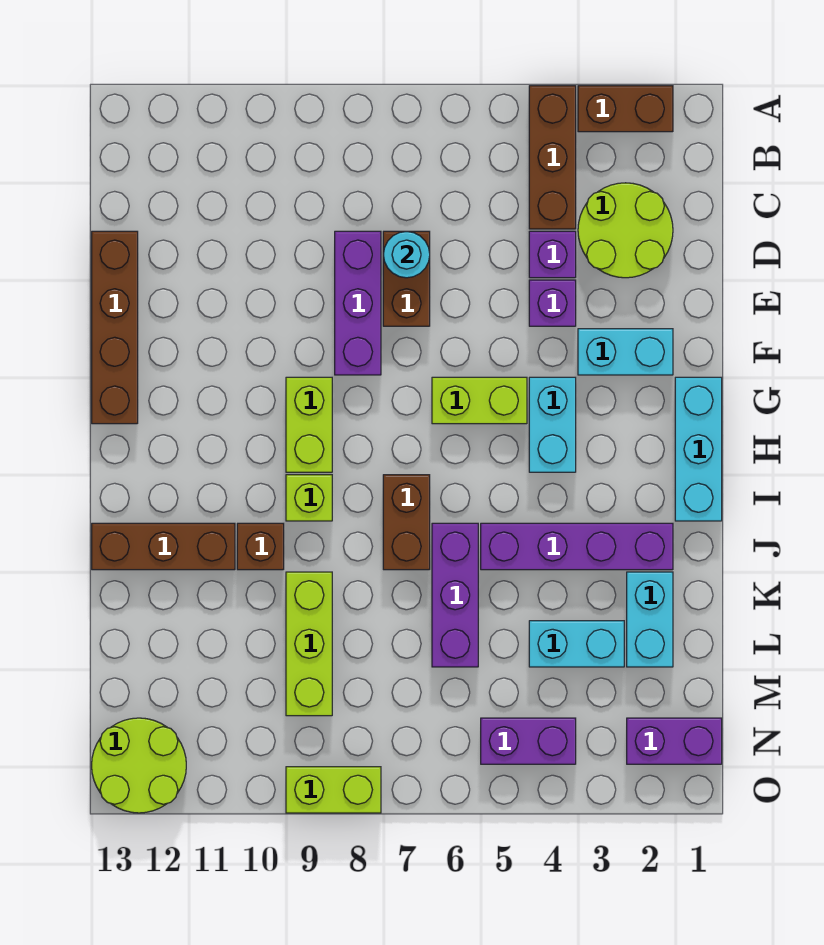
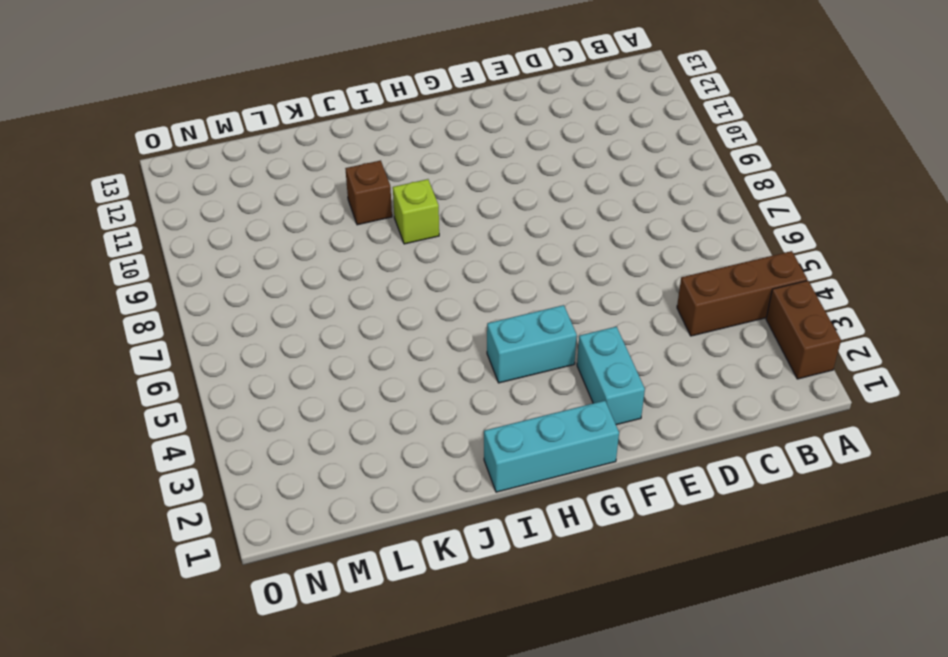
none -> lime 2x2 round brick [578,183,673,278]
none -> purple 1x1 brick [529,231,576,278]
none -> brown 1x2 brick [383,231,430,326]

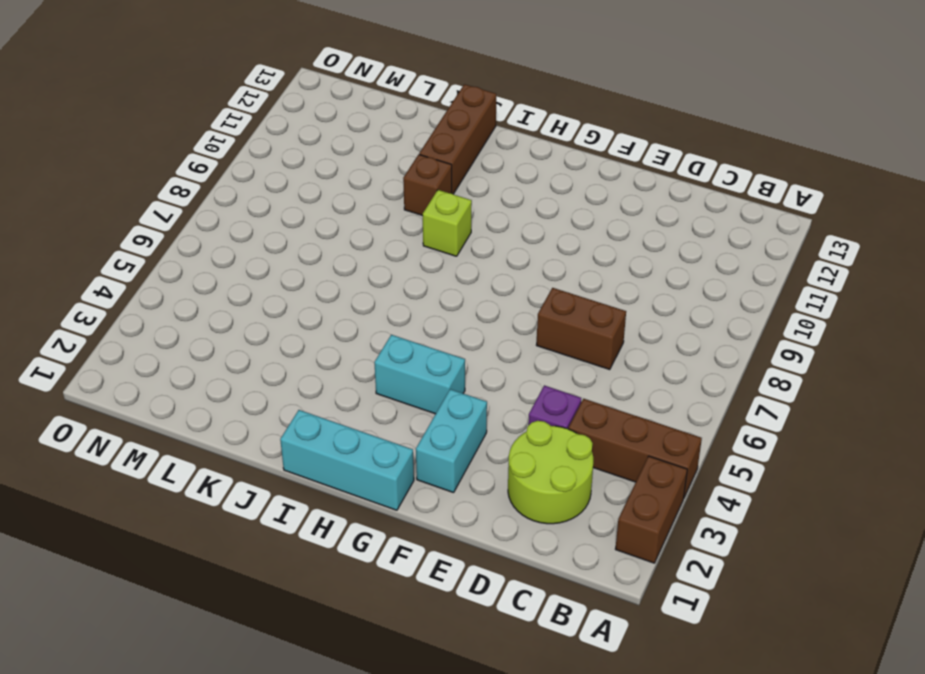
none -> purple 1x3 brick [335,231,381,375]
none -> brown 1x4 brick [92,231,138,424]
none -> purple 1x1 brick [529,280,576,326]

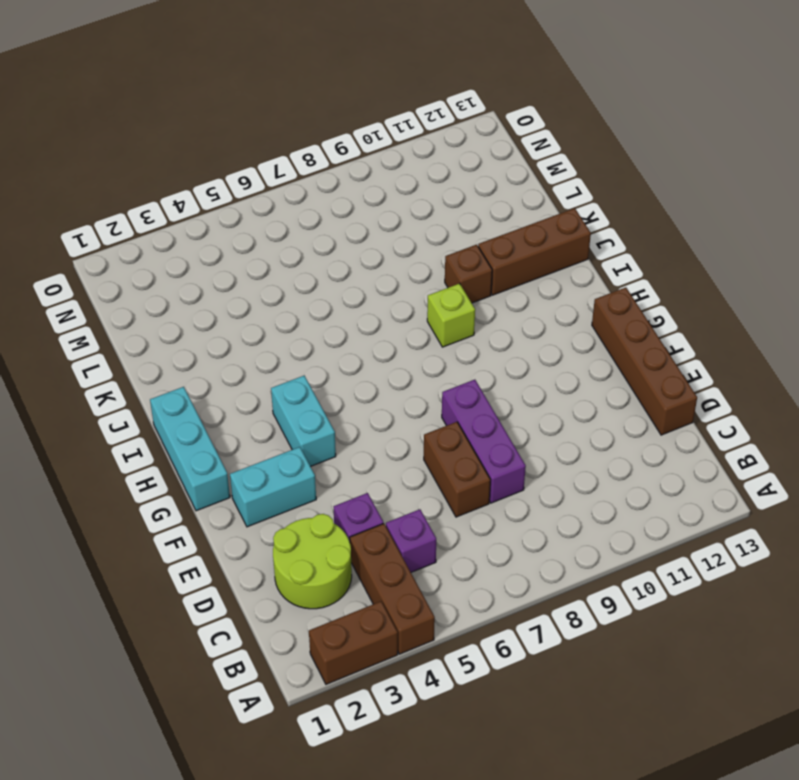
purple 1x1 brick [386,509,436,572] -> purple 1x1 brick moved to [529,280,576,326]
none -> lime 1x2 brick [432,377,527,424]
none -> lime 1x2 brick [286,377,332,472]
none -> brown 1x2 brick [383,475,430,570]

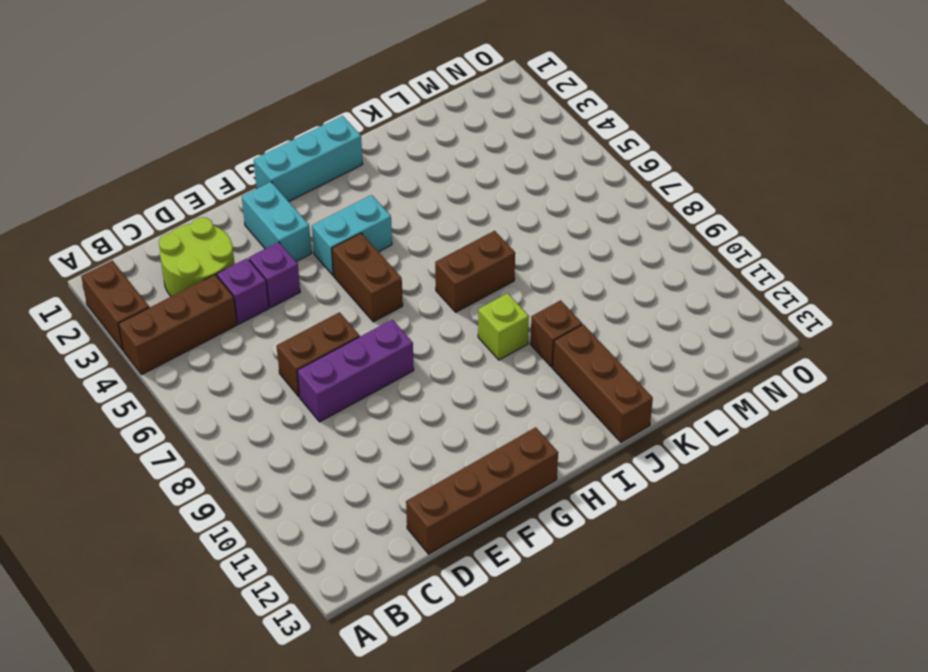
brown 1x2 brick [332,233,403,322] -> lime 1x2 brick [432,377,527,424]
none -> lime 1x2 brick [286,377,332,472]
none -> purple 1x4 brick [481,523,673,570]
none -> purple 1x3 brick [432,523,478,667]

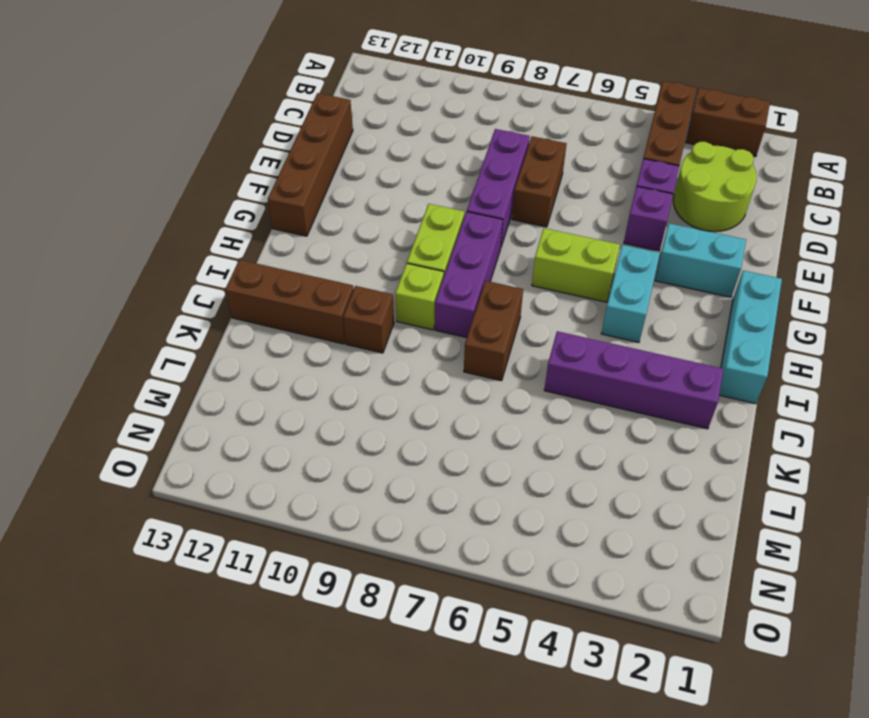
purple 1x3 brick [435,212,503,338] -> purple 1x3 brick moved to [432,523,478,667]
none -> cyan 1x2 brick [627,572,673,667]
none -> lime 1x3 brick [286,572,332,716]
none -> cyan 1x2 brick [529,621,624,667]

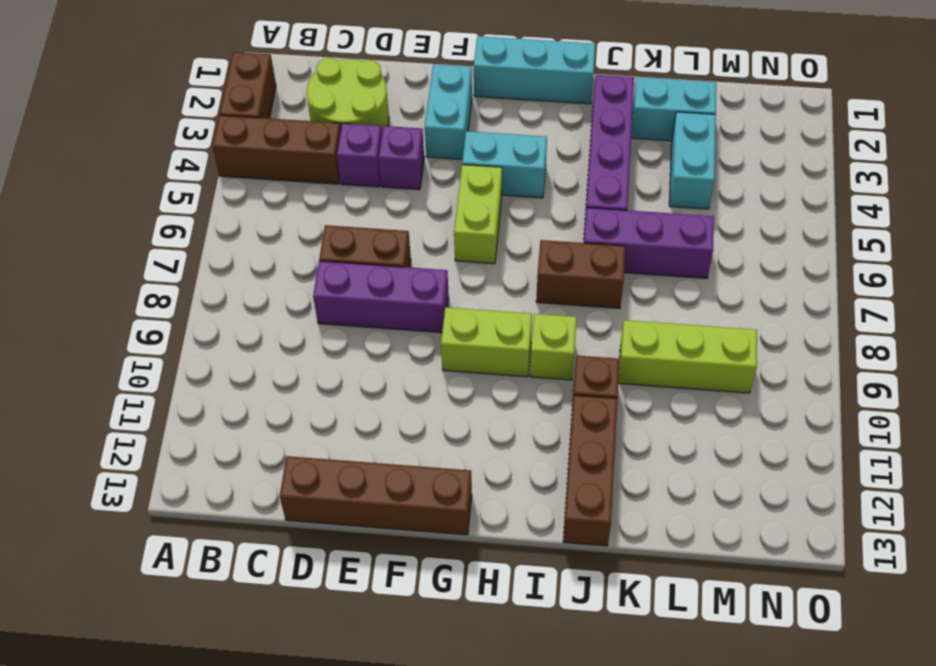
none -> purple 1x2 brick [627,718,722,764]
none -> purple 1x2 brick [481,718,576,764]
none -> lime 2x2 round brick [92,718,186,813]

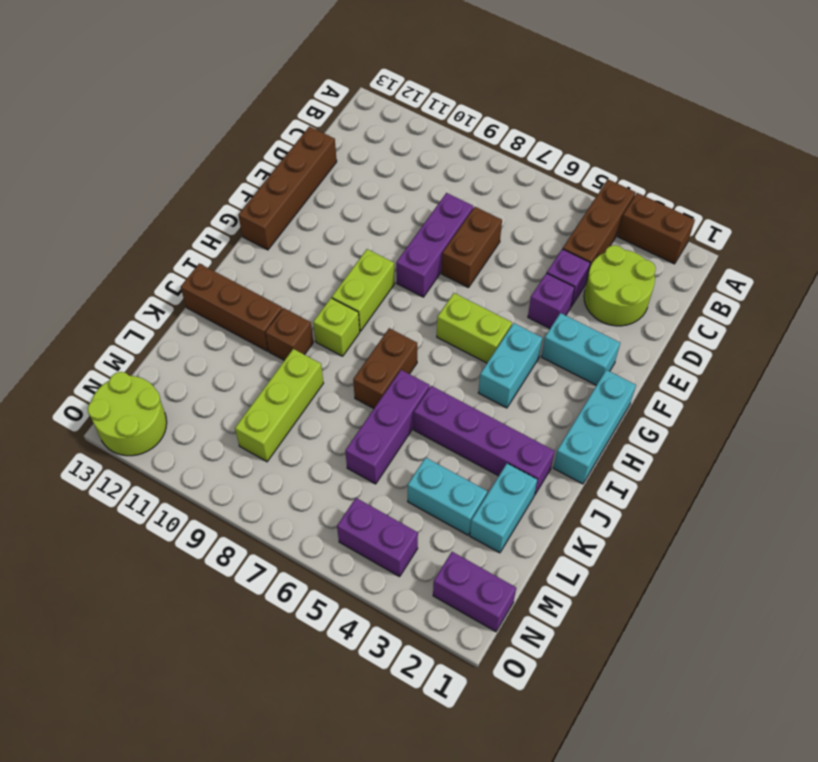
none -> lime 1x2 brick [286,767,381,813]
none -> cyan 1x1 round brick [383,231,430,278]

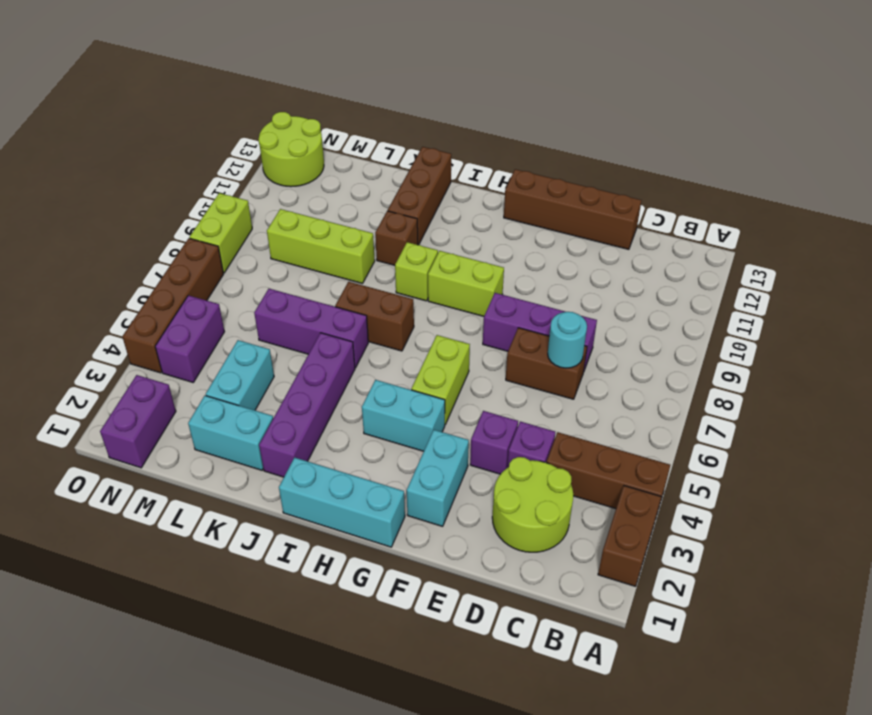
brown 1x4 brick [122,238,223,373] -> none

